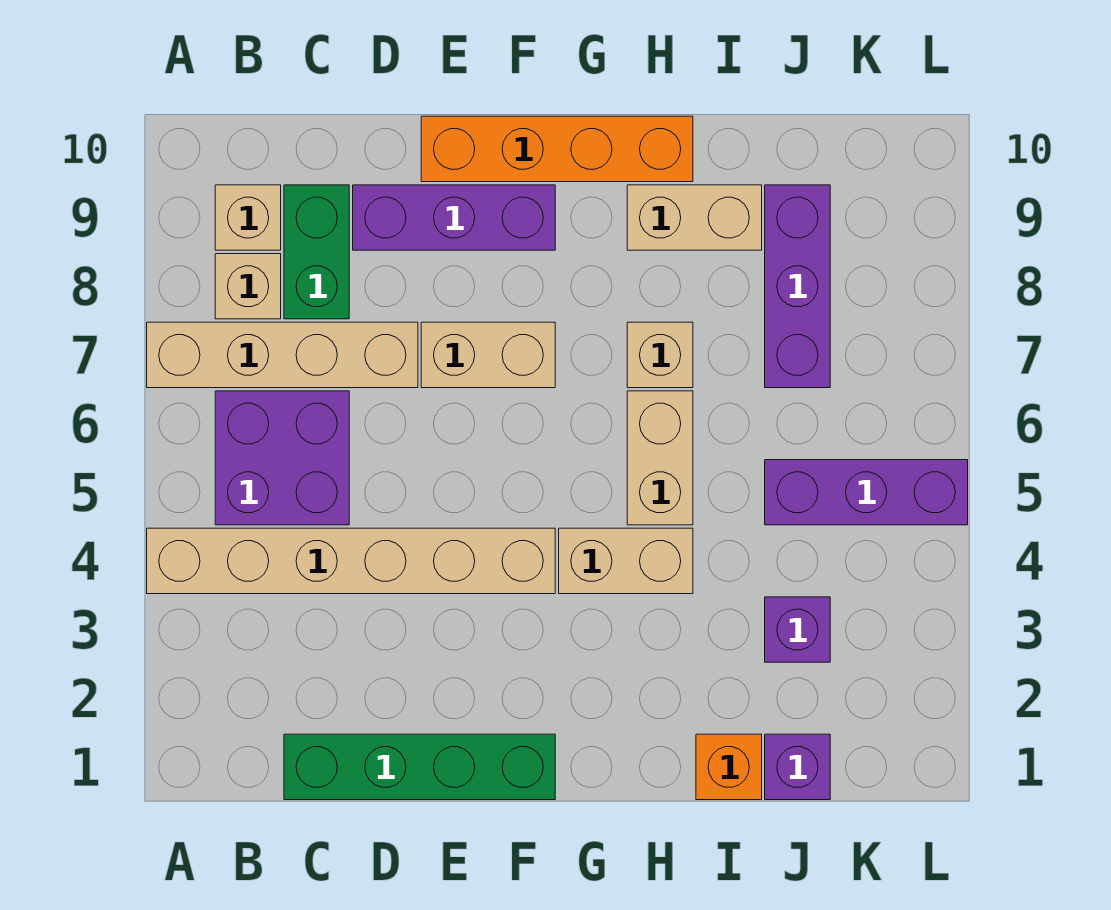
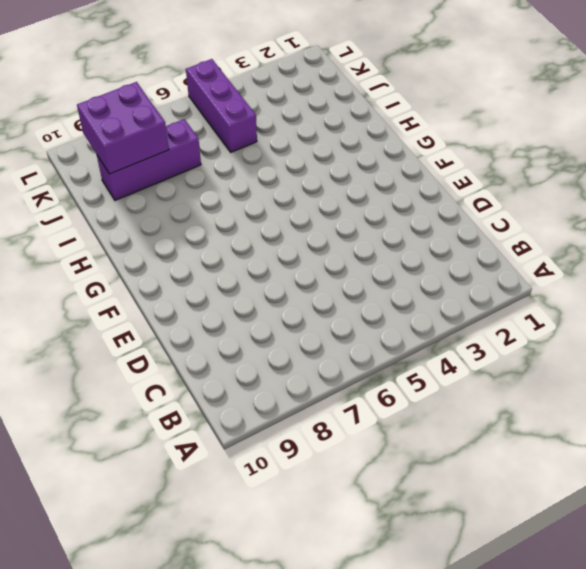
purple 2x2 brick [77,82,169,174] -> purple 2x2 brick moved to [215,391,349,525]
none -> tan 1x6 brick [147,528,555,594]
none -> tan 1x4 brick [147,322,418,388]
none -> tan 1x1 brick [215,254,281,319]

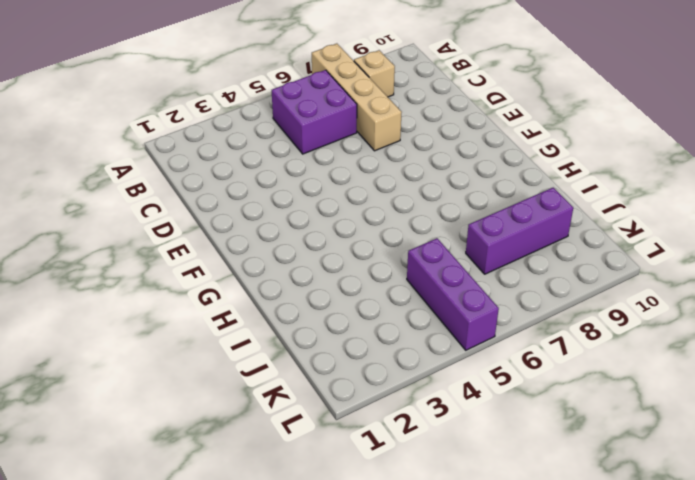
none -> tan 1x6 brick [147,528,555,594]
none -> tan 1x1 brick [215,185,281,250]
none -> green 1x4 brick [284,734,555,800]

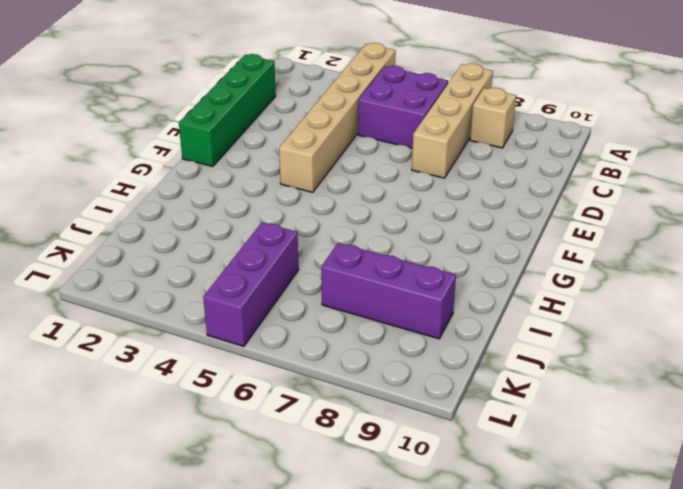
none -> tan 1x1 brick [215,185,281,250]
none -> green 1x2 brick [284,185,349,319]
none -> purple 1x3 brick [353,185,555,250]

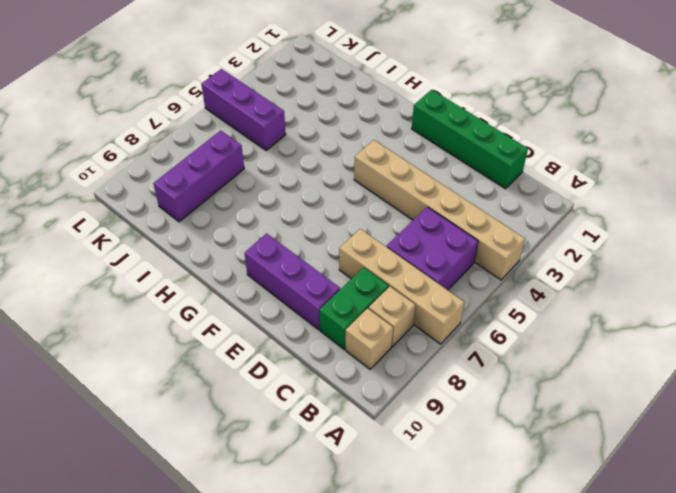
none -> tan 1x2 brick [421,322,555,388]
none -> orange 1x4 brick [421,116,693,182]
none -> tan 1x2 brick [559,528,693,594]

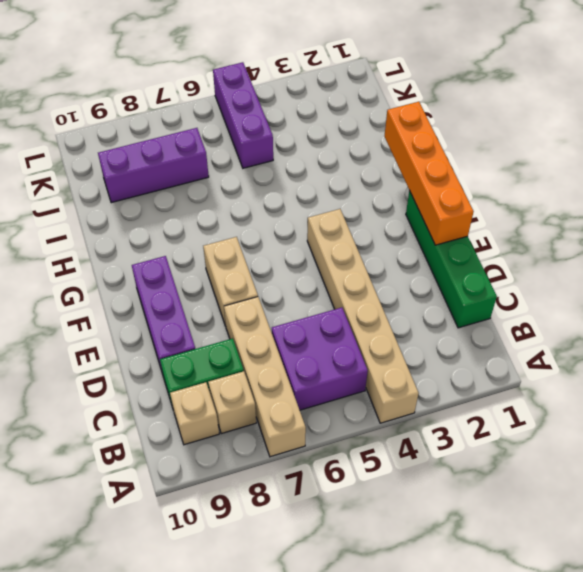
orange 1x4 brick [384,102,474,245] -> orange 1x4 brick moved to [421,116,693,182]
none -> tan 1x2 brick [559,528,693,594]
none -> tan 1x2 brick [627,391,693,525]
none -> tan 1x1 brick [627,322,693,388]

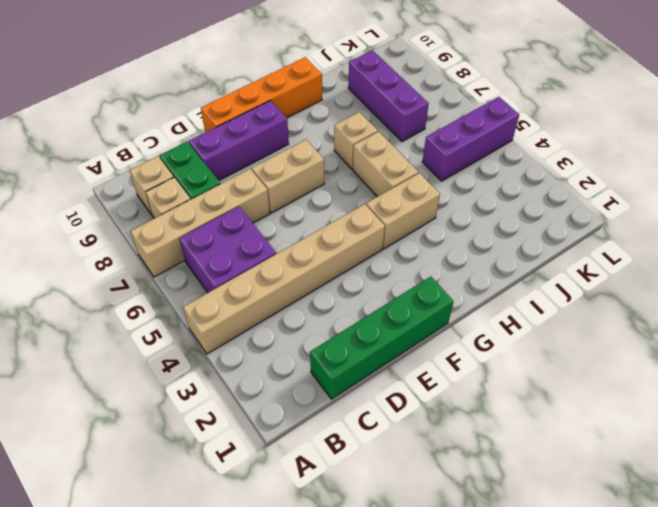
none -> tan 1x2 brick [627,185,762,250]
none -> orange 1x1 brick [696,734,762,800]
none -> purple 1x1 brick [765,734,830,800]

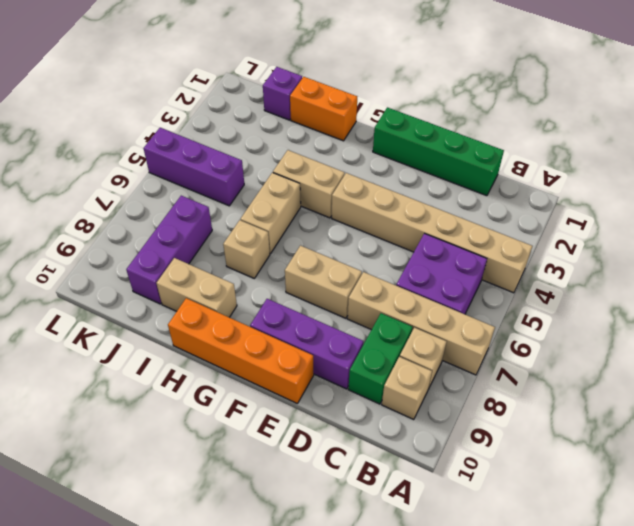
orange 1x2 brick [290,77,357,141] -> orange 1x1 brick [696,734,762,800]
none -> purple 1x1 brick [765,597,830,662]

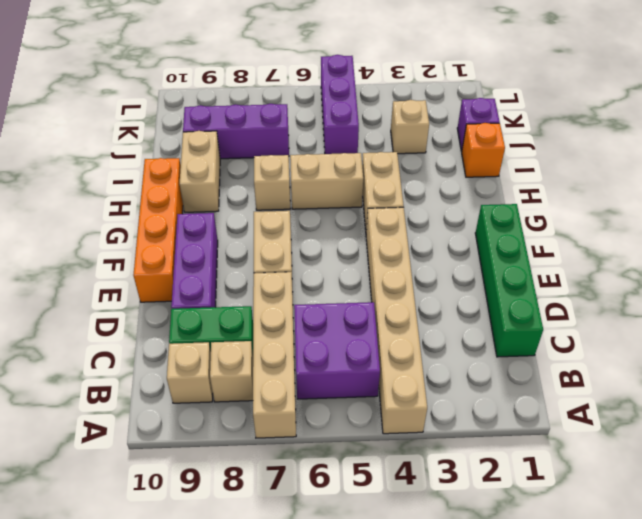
tan 1x1 brick [391,100,429,154] -> purple 1x1 brick [765,597,830,662]

